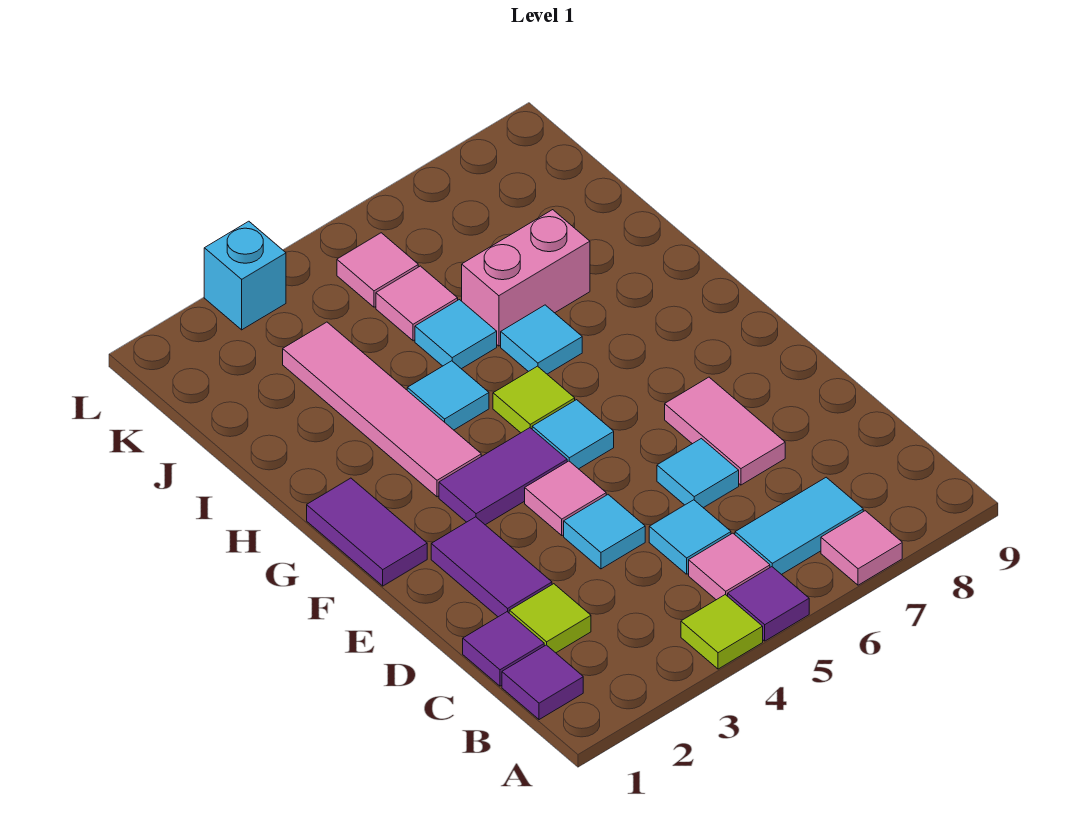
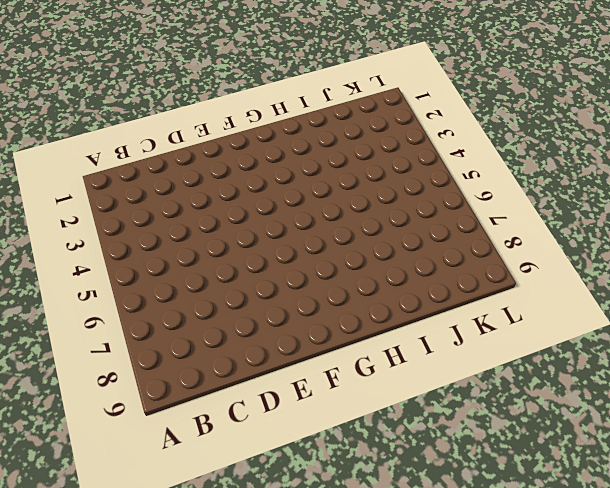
none -> lime 1x1 tile [681,595,763,669]
none -> purple 1x1 tile [728,567,809,641]
none -> pink 1x1 tile [821,511,902,585]

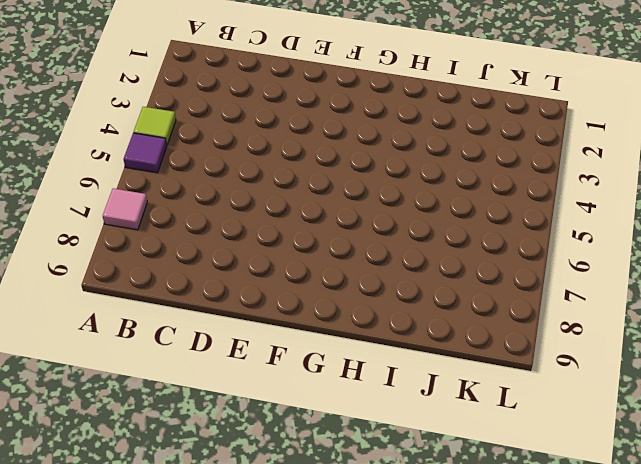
none -> purple 1x1 tile [502,645,583,720]
none -> pink 1x1 tile [689,533,770,600]
none -> cyan 1x2 tile [735,477,863,575]

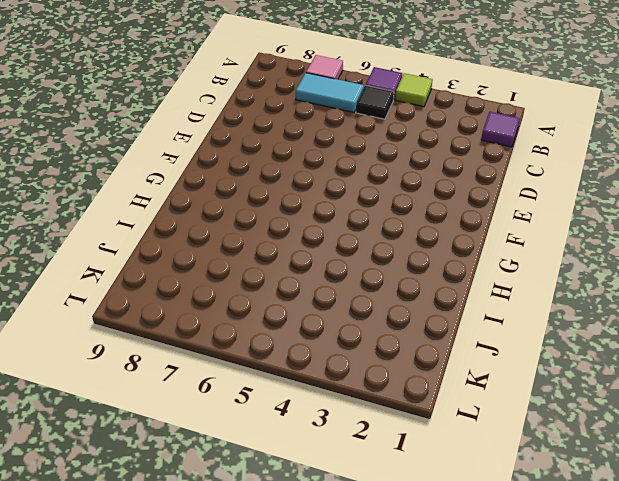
black 1x1 tile [356,85,394,119] -> pink 1x1 tile [689,533,770,600]
none -> purple 1x1 tile [463,612,544,686]
none -> lime 1x1 tile [509,584,591,653]
none -> cyan 1x1 tile [649,500,731,574]

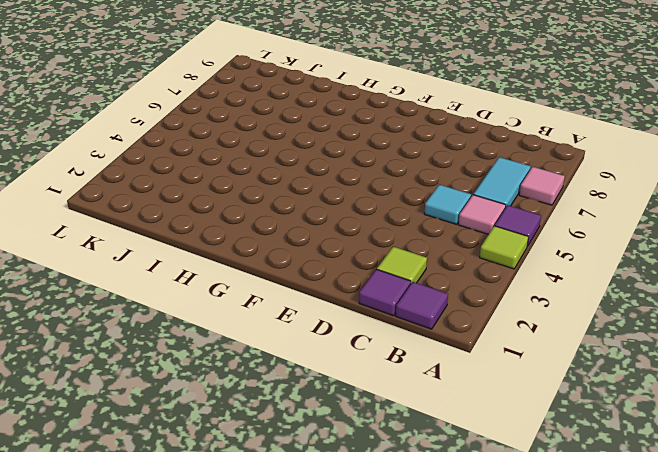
none -> purple 1x2 tile [431,517,552,617]
none -> cyan 1x1 tile [564,495,645,569]
none -> cyan 1x1 tile [657,439,739,508]

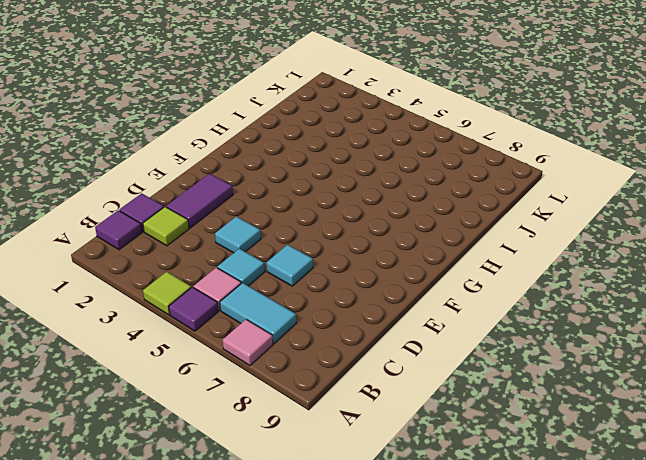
none -> pink 1x2 tile [665,377,785,485]
none -> pink 1x1 tile [525,461,606,535]
none -> purple 1x2 tile [307,478,427,586]

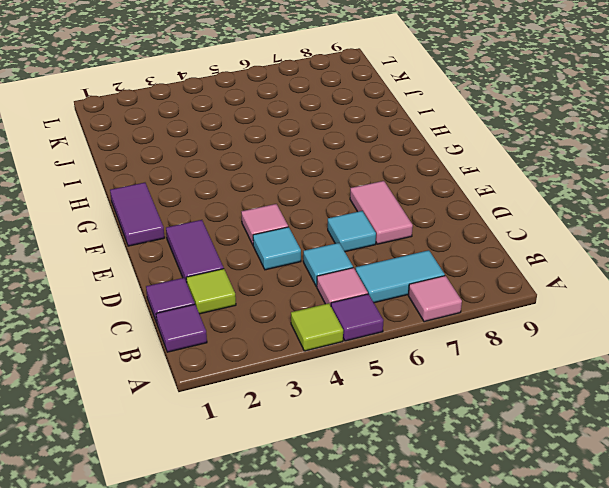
none -> purple 1x2 tile [439,428,567,525]
none -> cyan 1x1 tile [532,400,614,469]
none -> pink 1x4 tile [283,322,481,497]

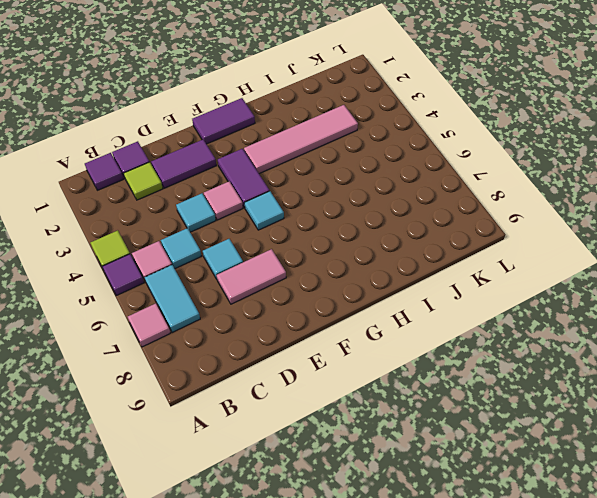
none -> lime 1x1 tile [493,366,575,433]
none -> cyan 1x1 tile [407,361,489,430]
none -> cyan 1x1 tile [501,305,582,374]

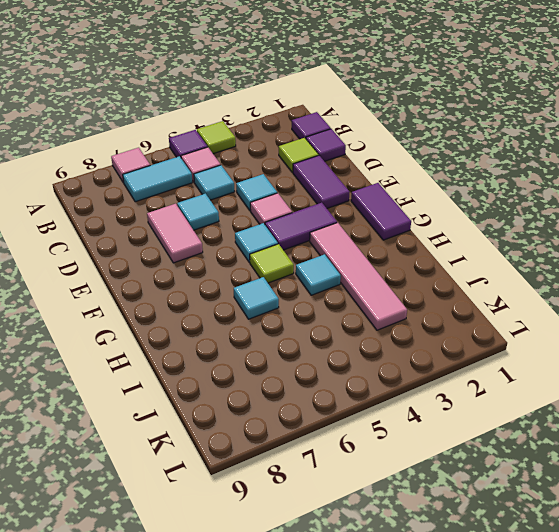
none -> cyan 1x1 tile [415,300,497,369]
none -> pink 1x2 brick [462,210,590,346]
none -> pink 1x1 tile [376,266,458,341]

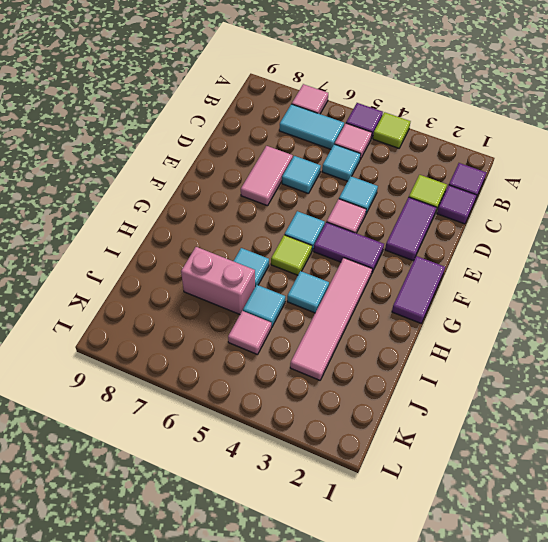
none -> pink 1x1 tile [337,233,418,307]
none -> cyan 1x1 brick [204,221,286,330]

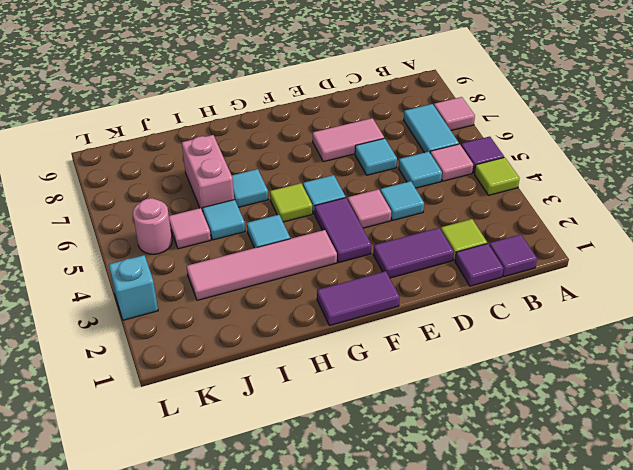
pink 1x1 round brick [133,198,172,254] -> pink 1x1 tile [337,233,418,307]

